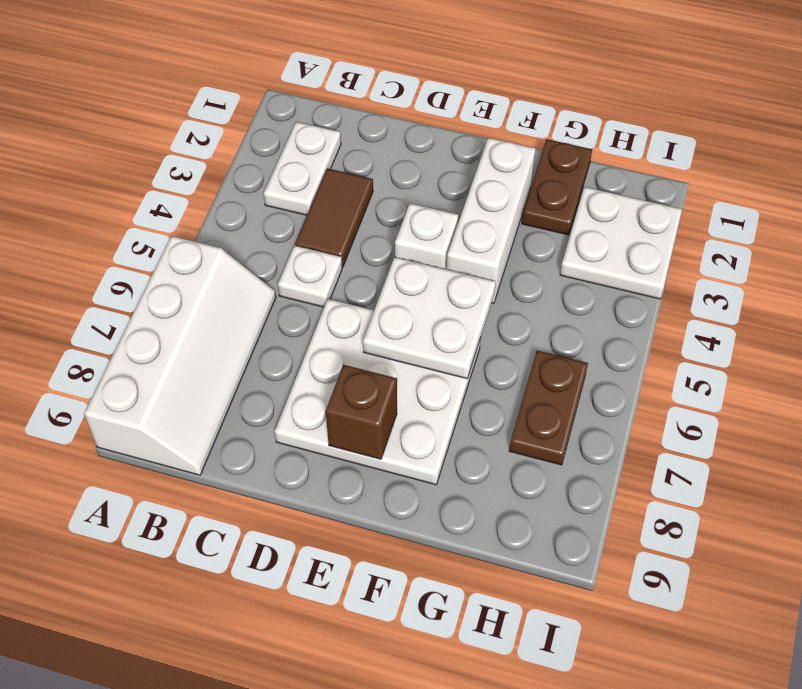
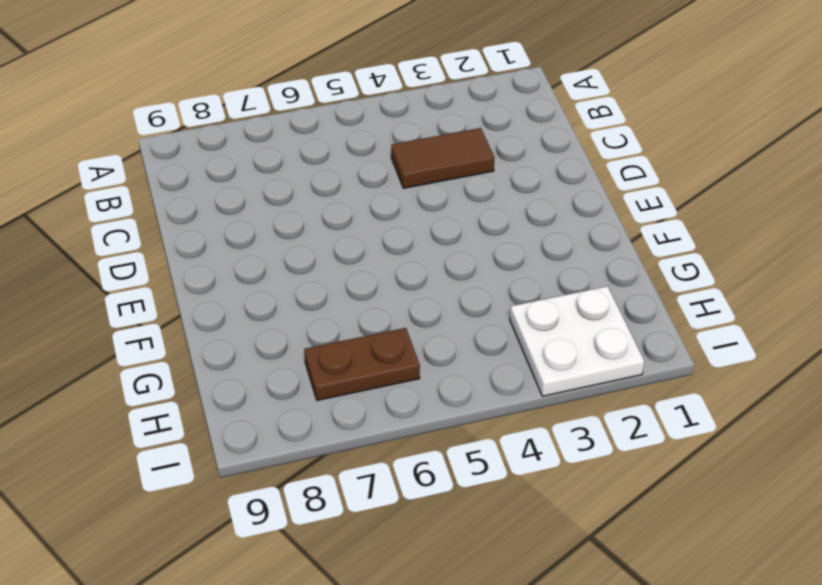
none -> white 2x4 slope [84,236,276,475]
none -> white 1x2 plate [264,122,341,215]
none -> white 1x1 plate [278,246,342,307]

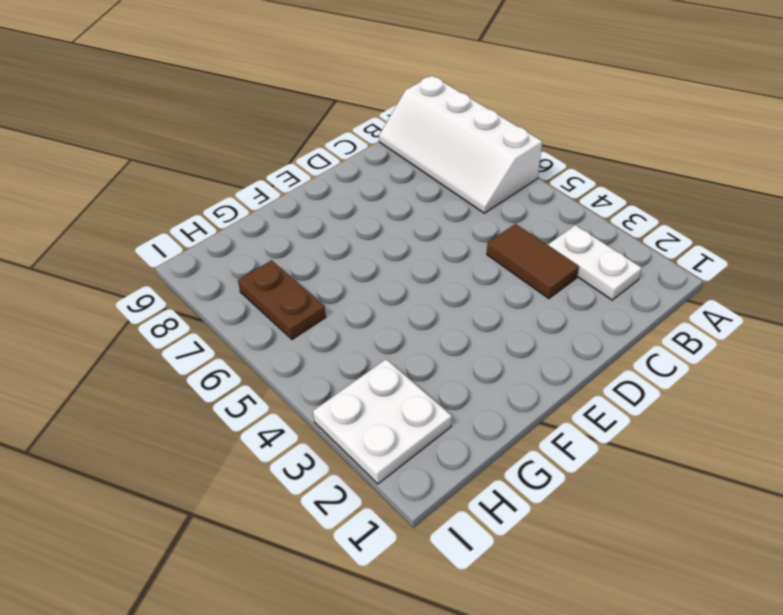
none -> white 1x1 plate [278,246,342,307]
none -> white 3x3 plate [275,299,481,485]
none -> white 1x1 brick [395,203,458,269]

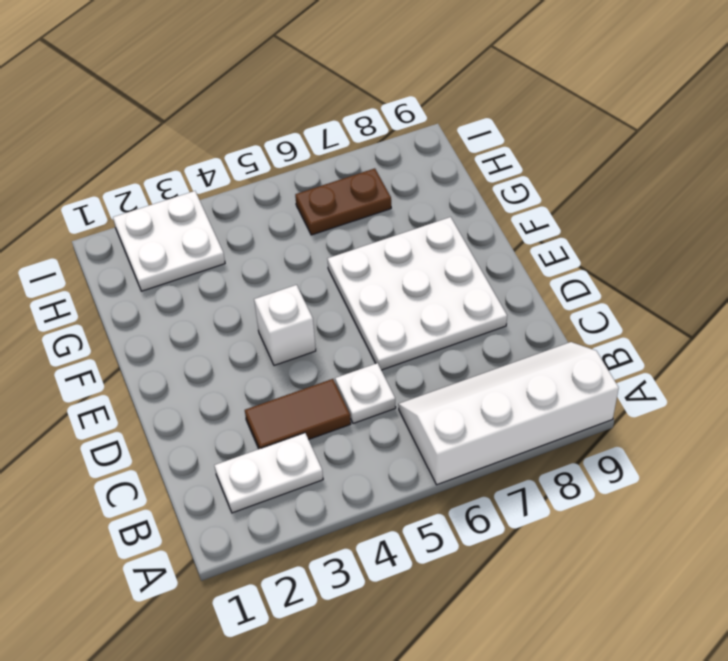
none -> white 1x3 brick [447,138,536,303]
none -> brown 1x2 plate [522,139,592,235]
none -> white 2x2 plate [363,257,496,379]

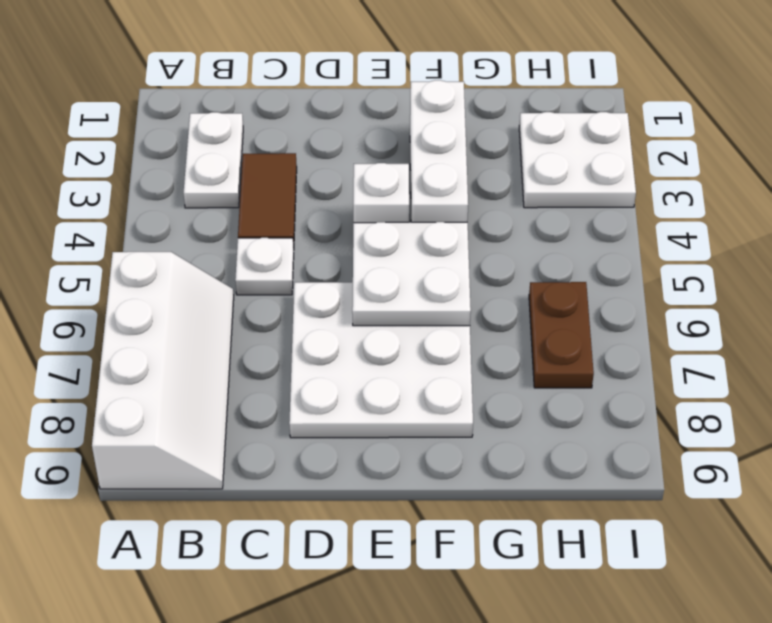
none -> brown 1x2 plate [522,139,592,235]
none -> brown 1x1 brick [326,365,397,459]

